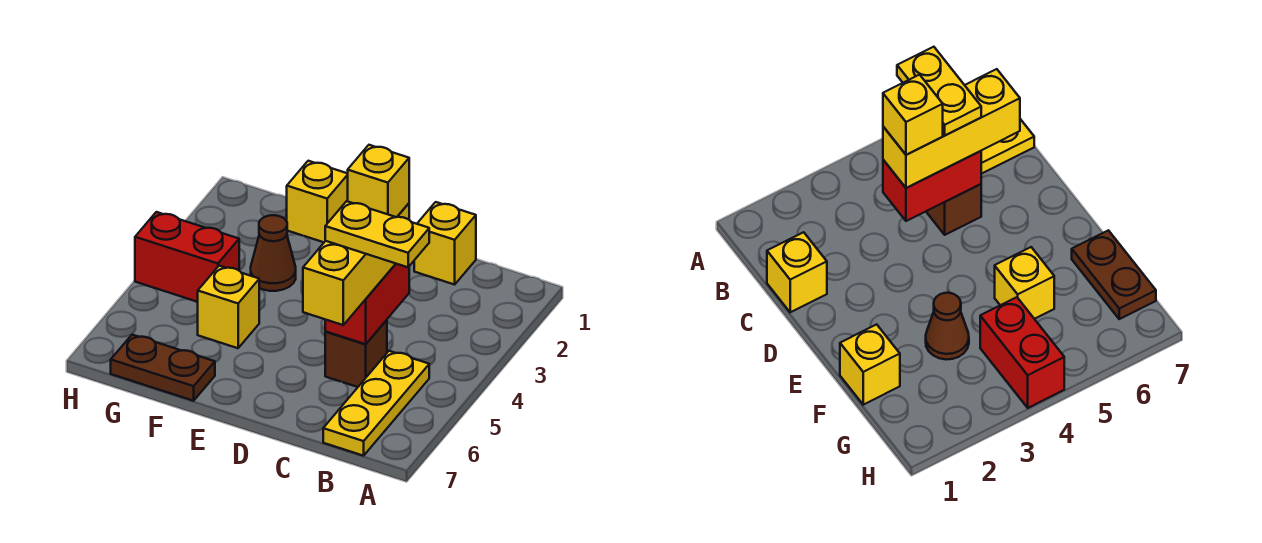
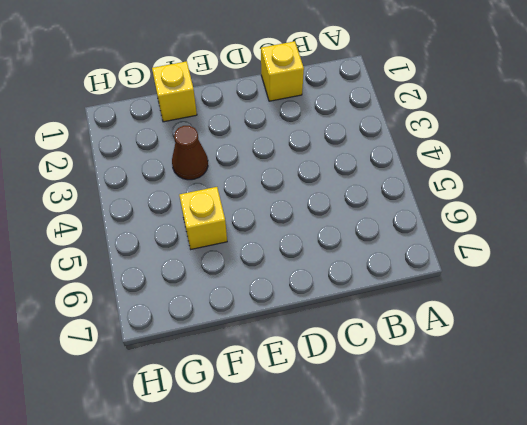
none -> yellow 1x3 plate [323,351,429,456]
none -> brown 1x1 brick [325,320,387,387]
none -> brown 1x2 plate [111,335,215,401]

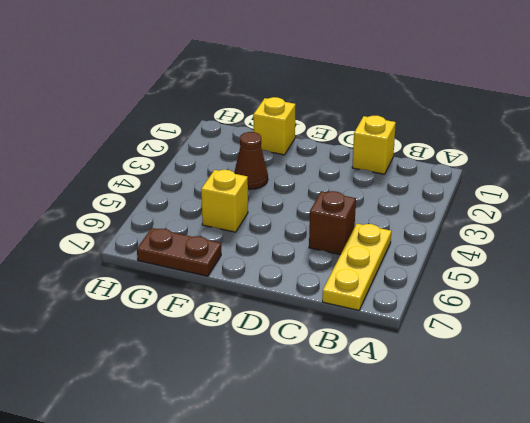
none -> red 1x2 brick [135,212,239,302]
none -> red 1x2 brick [325,264,409,344]
none -> yellow 1x3 brick [303,203,409,325]

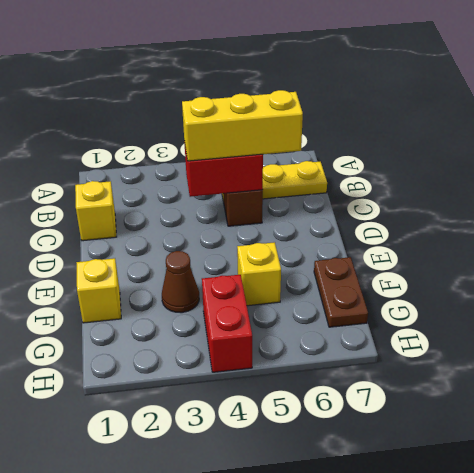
none -> yellow 1x2 plate [325,201,429,267]
none -> yellow 1x1 brick [348,145,409,217]

